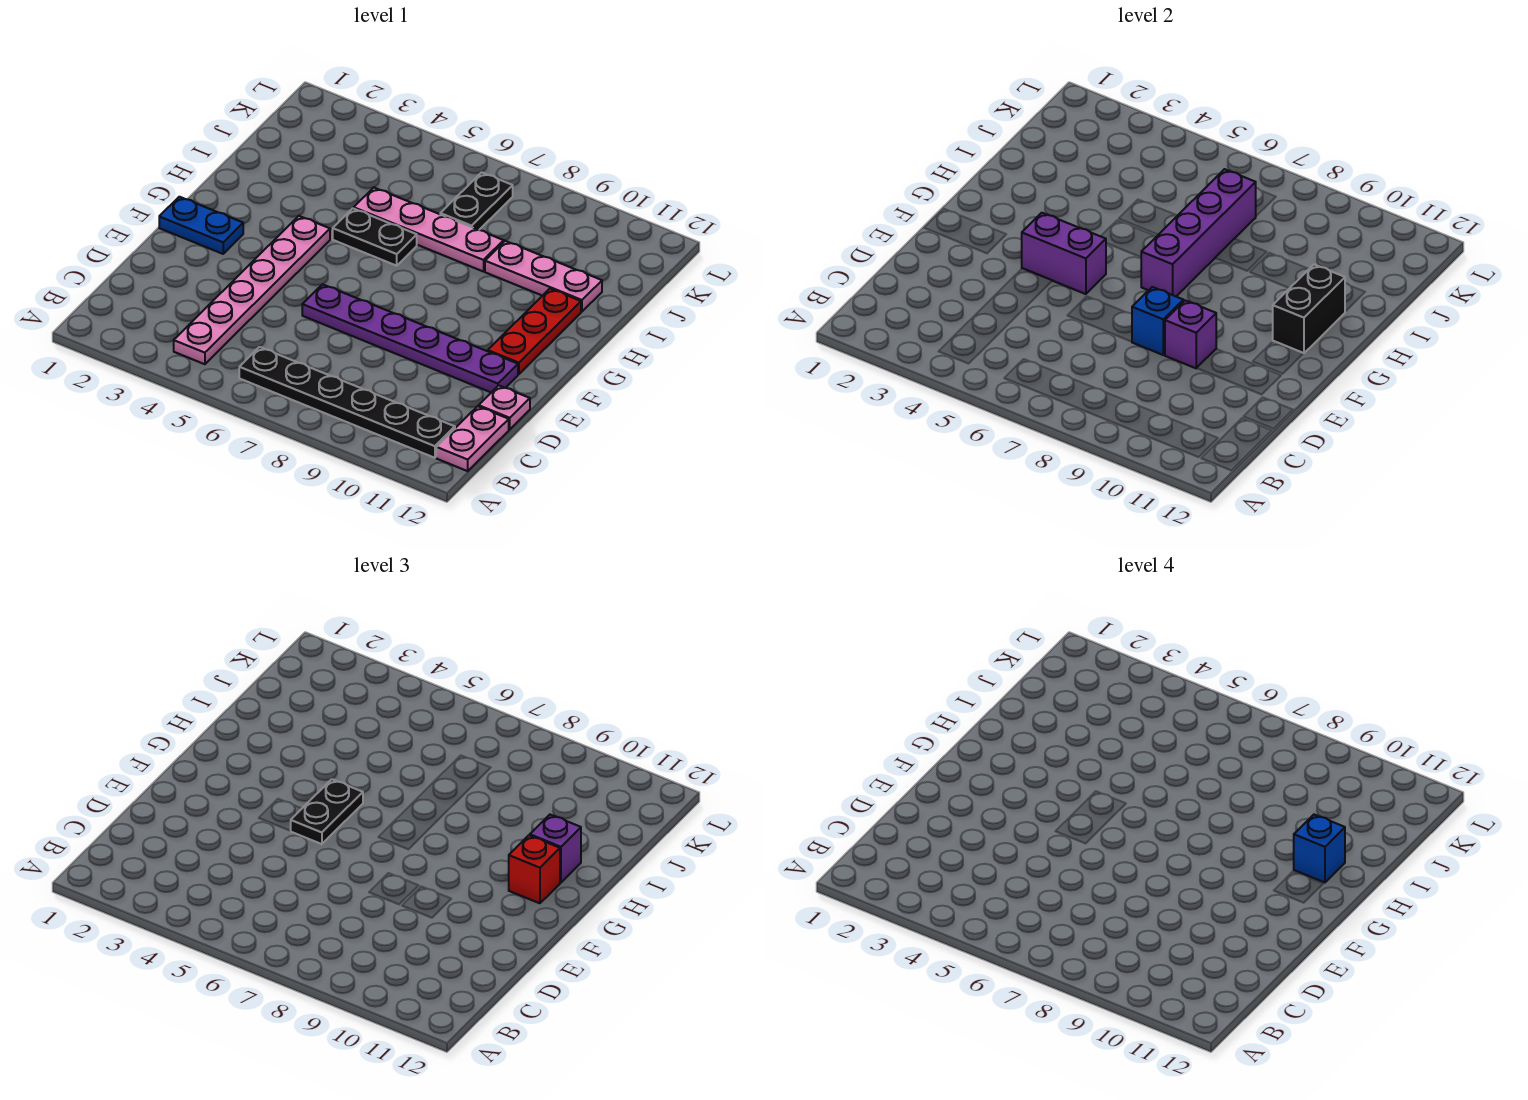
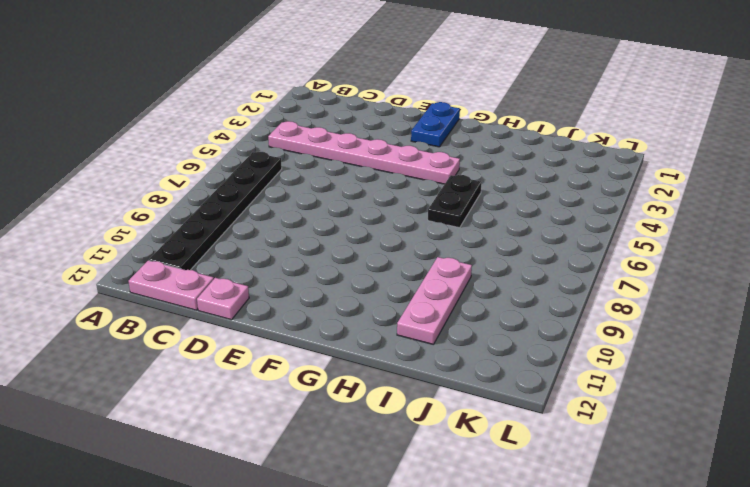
none -> purple 1x6 plate [302,284,518,392]
none -> red 1x3 plate [488,289,581,374]
none -> pink 1x4 plate [354,188,504,272]

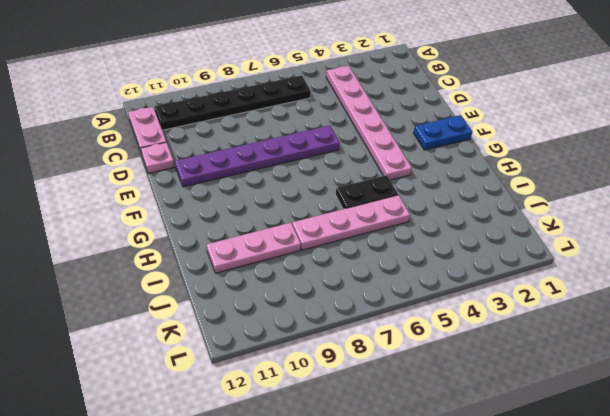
none -> red 1x3 plate [488,289,581,374]
none -> black 1x2 plate [440,172,513,230]
none -> blue 1x1 brick [1132,287,1183,355]

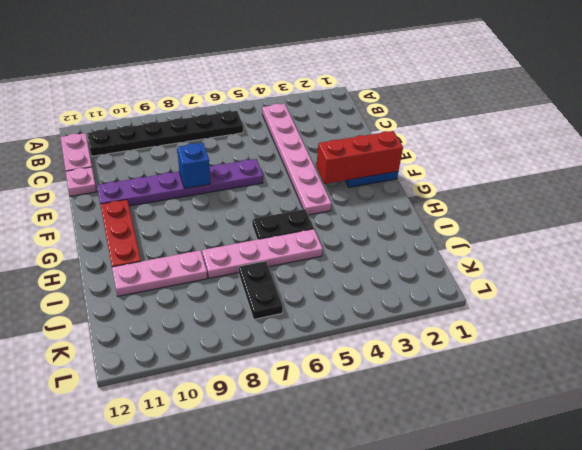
red 1x3 brick [316,131,403,184] -> none
none -> purple 1x1 brick [1165,300,1216,368]
none -> purple 1x2 brick [1022,213,1106,294]
none -> purple 1x4 brick [1141,169,1256,296]

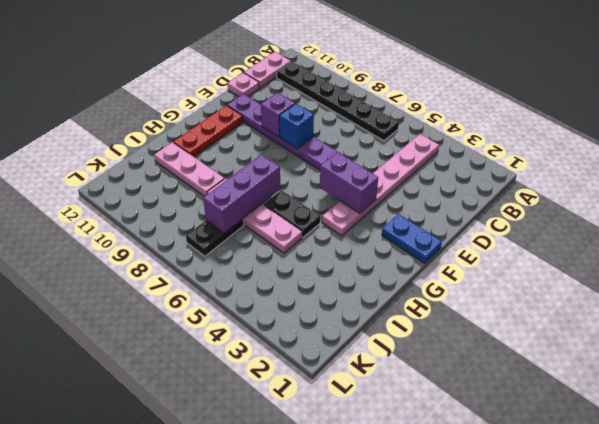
purple 1x3 brick [203,155,281,233] -> purple 1x4 brick [1141,169,1256,296]
none -> black 1x2 brick [1273,265,1345,353]
none -> black 1x2 plate [291,779,363,844]
none -> red 1x1 brick [509,835,560,903]

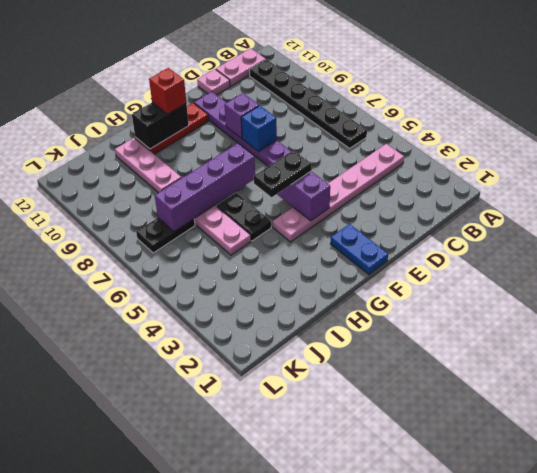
none -> purple 1x1 brick [530,815,581,882]
none -> blue 1x1 brick [1294,815,1345,882]

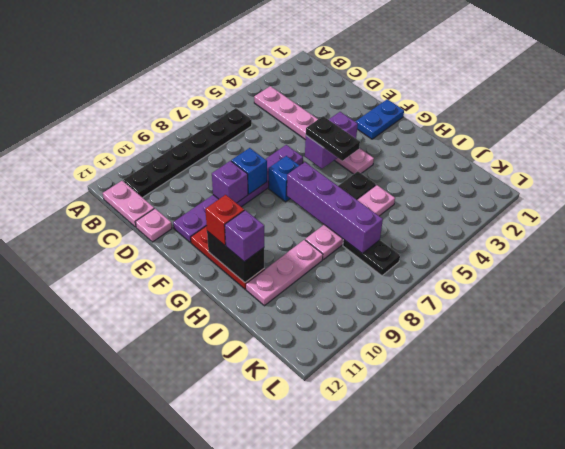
blue 1x1 brick [269,156,300,202] -> blue 1x1 brick moved to [1294,815,1345,882]

